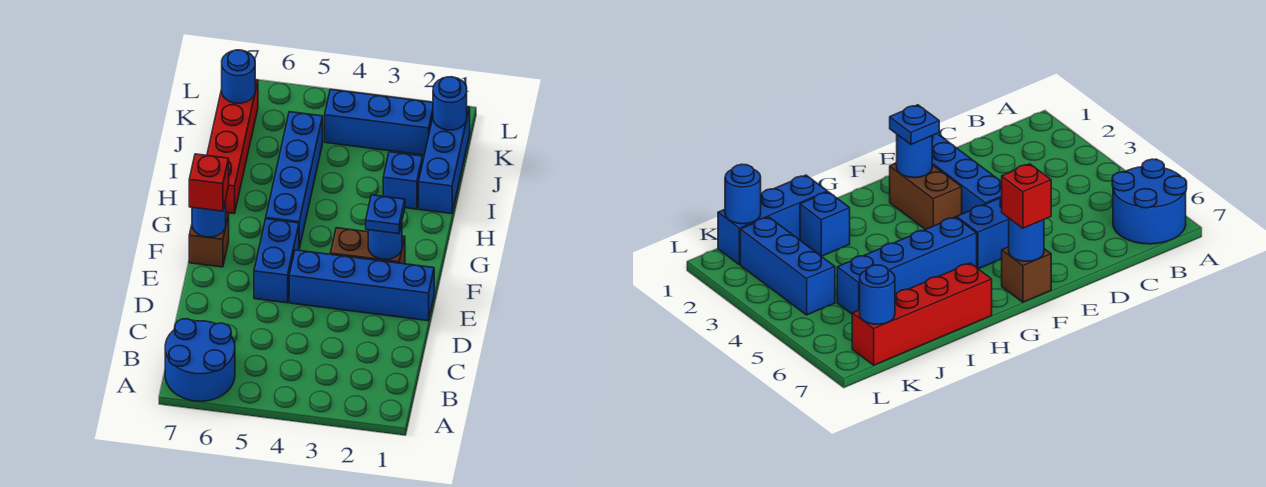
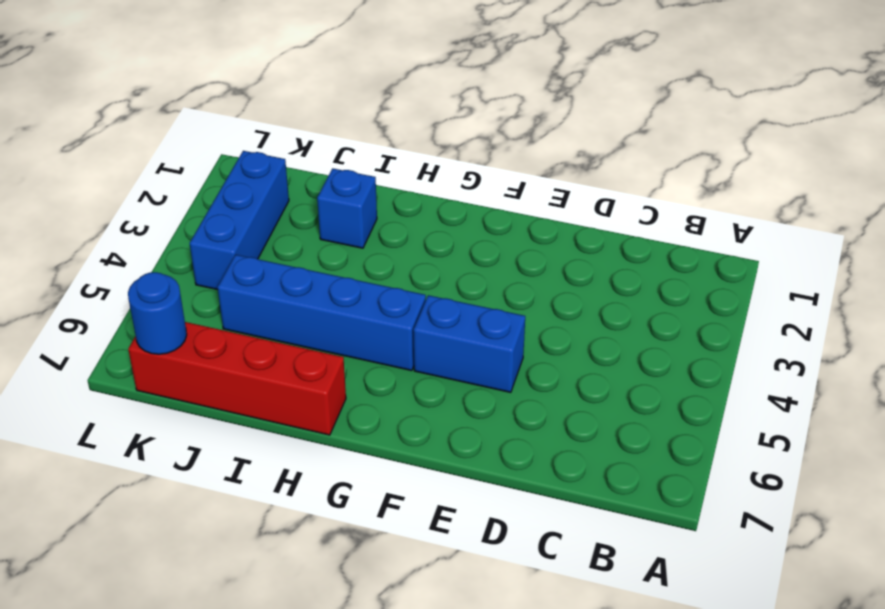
none -> blue 2x2 round brick [165,319,235,401]
none -> blue 1x4 brick [289,250,434,321]
none -> brown 1x2 brick [330,228,405,264]

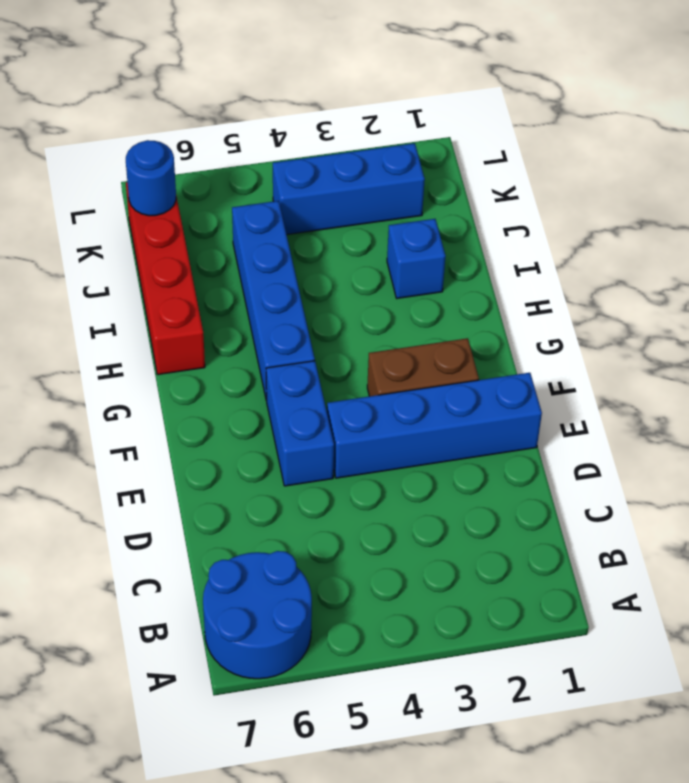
none -> brown 1x1 brick [189,214,229,267]
none -> blue 1x3 brick [419,107,470,214]
none -> blue 1x1 round brick [368,223,402,260]

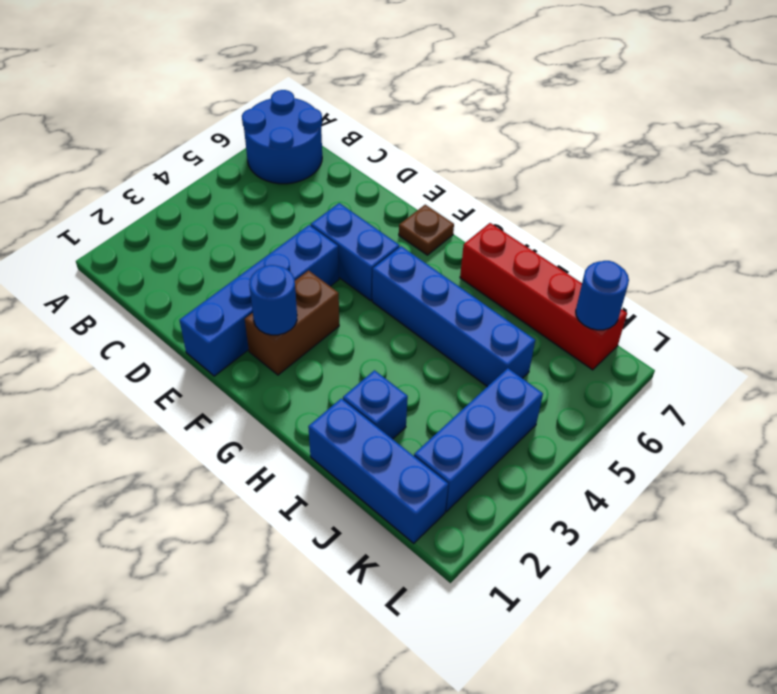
brown 1x1 plate [399,205,454,255] -> brown 1x1 brick [189,214,229,267]
none -> blue 1x1 round brick [192,200,226,237]
none -> blue 1x1 round brick [433,77,467,130]
none -> blue 1x1 plate [366,195,405,234]

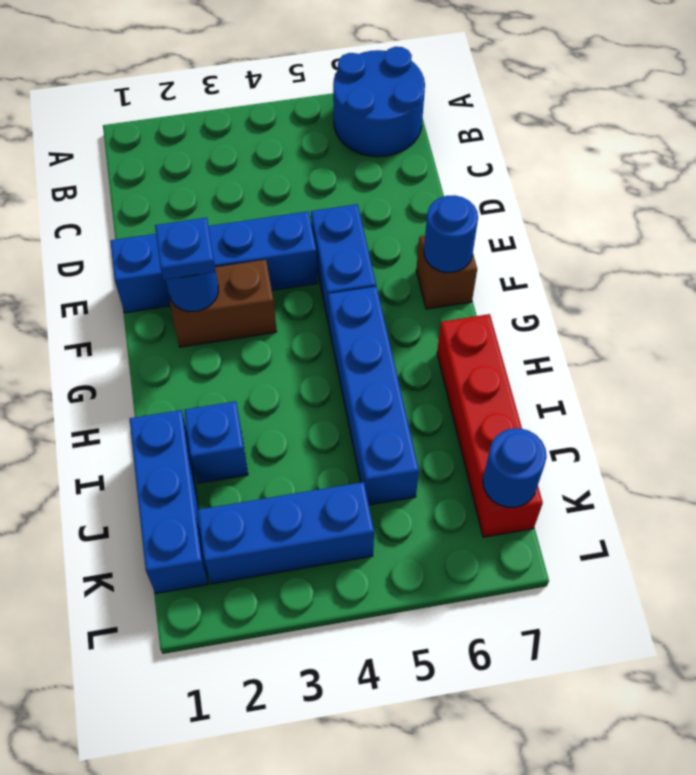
none -> blue 1x1 round brick [433,77,467,130]
none -> red 1x1 brick [189,154,229,211]

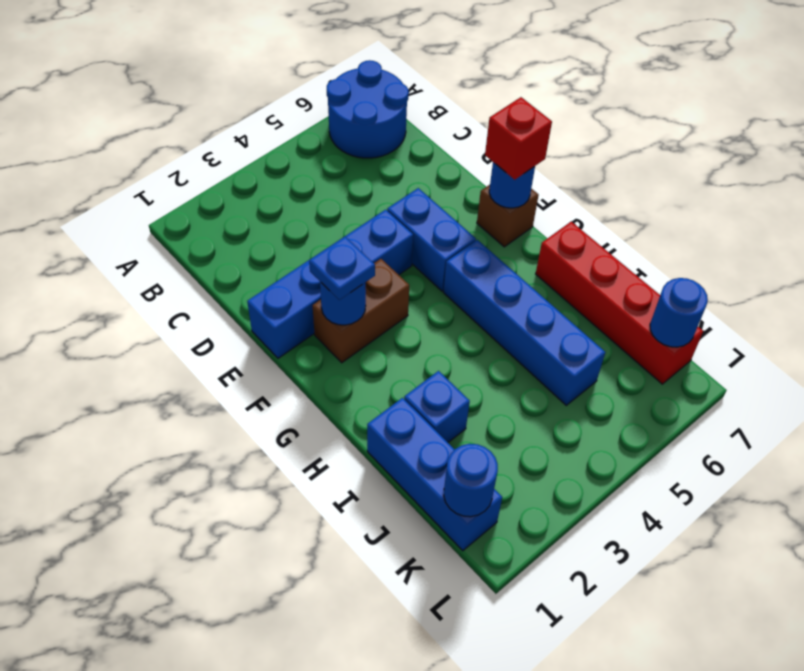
none -> blue 1x3 brick [325,89,433,155]

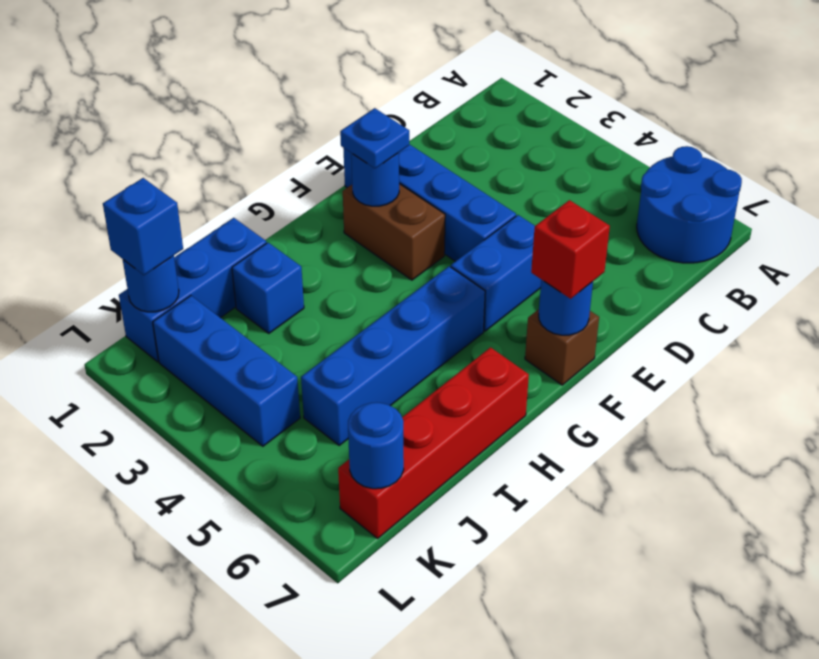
blue 1x1 brick [103,178,183,275] -> none

